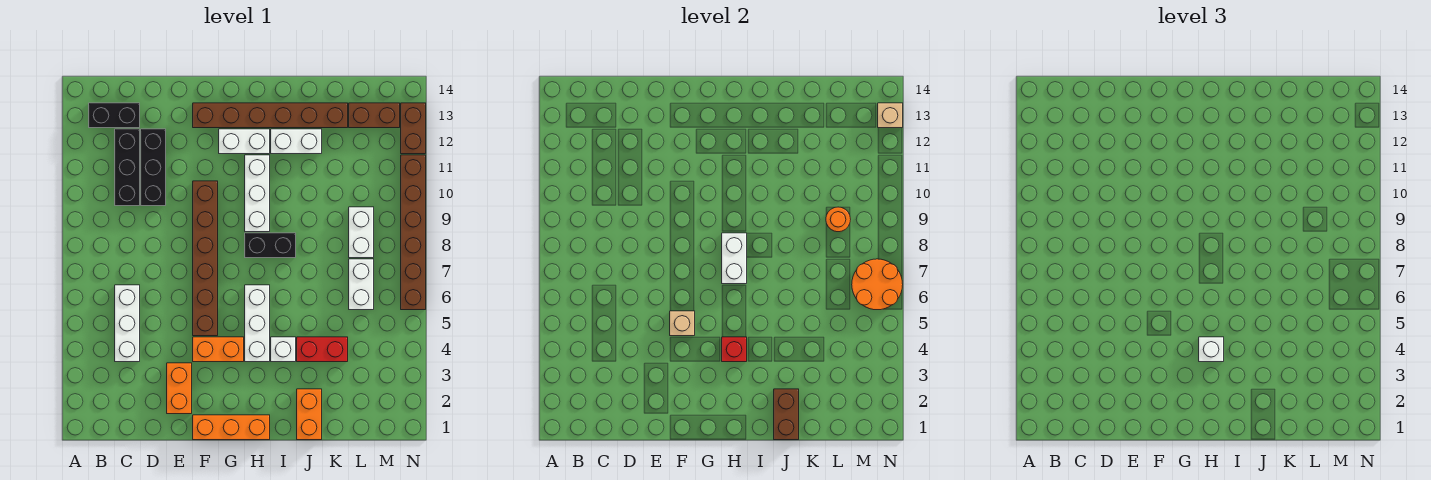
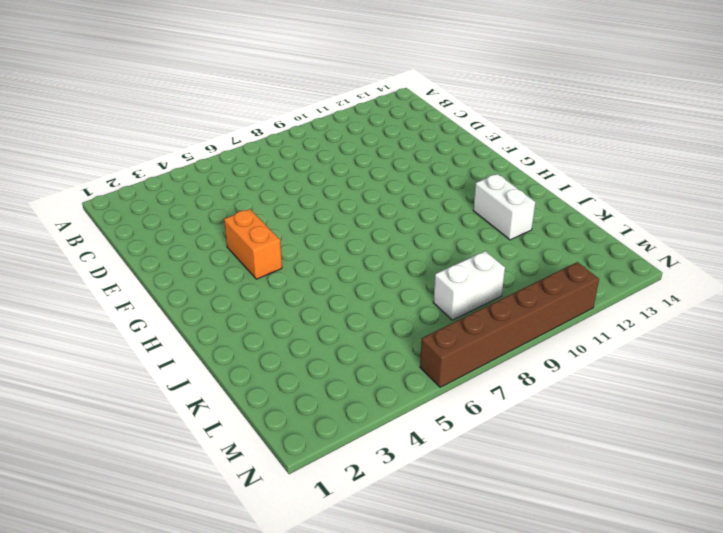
none -> black 1x2 brick [89,103,140,128]
none -> white 1x3 brick [115,285,140,362]
none -> black 1x3 brick [115,129,140,206]
none -> black 1x3 brick [141,129,166,206]

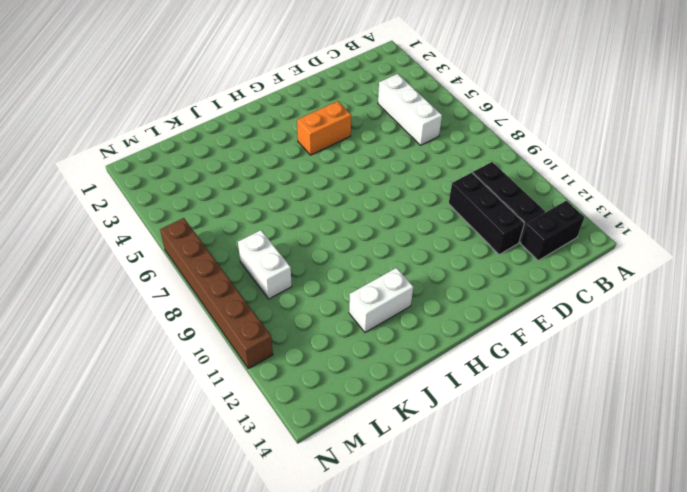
none -> orange 1x2 brick [167,363,192,414]
none -> orange 1x3 brick [193,415,270,440]
none -> brown 1x6 brick [193,181,218,336]
none -> brown 1x6 brick [193,103,348,128]

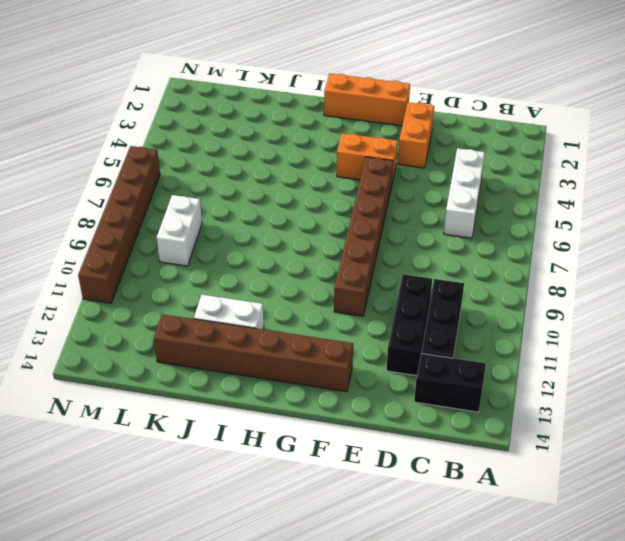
none -> white 1x2 brick [219,129,270,154]
none -> white 1x3 brick [245,285,270,362]
none -> black 1x2 brick [245,233,296,258]
none -> white 1x3 brick [245,155,270,232]

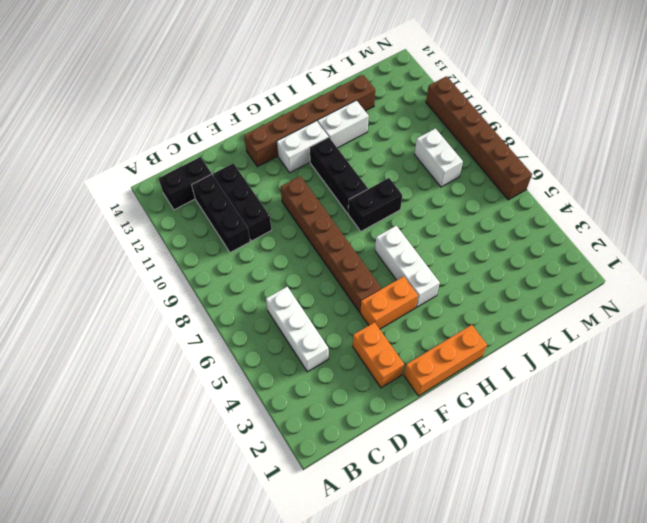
black 1x3 brick [310,137,368,213] -> white 1x3 brick [245,155,270,232]
none -> white 1x1 brick [271,337,296,362]
none -> orange 1x2 brick [297,389,322,440]
none -> red 1x2 brick [297,337,348,362]
none -> white 1x2 brick [349,259,374,310]

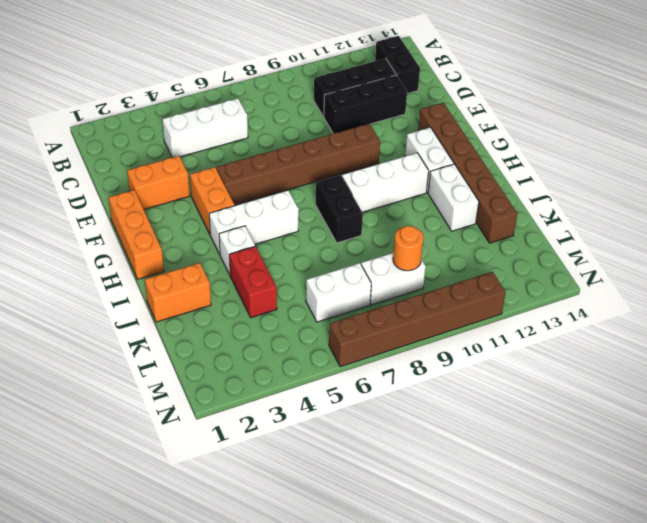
none -> brown 1x2 brick [349,103,400,128]
none -> brown 1x2 brick [401,103,426,154]
none -> tan 1x1 brick [670,311,695,336]
none -> red 1x1 brick [722,337,747,362]

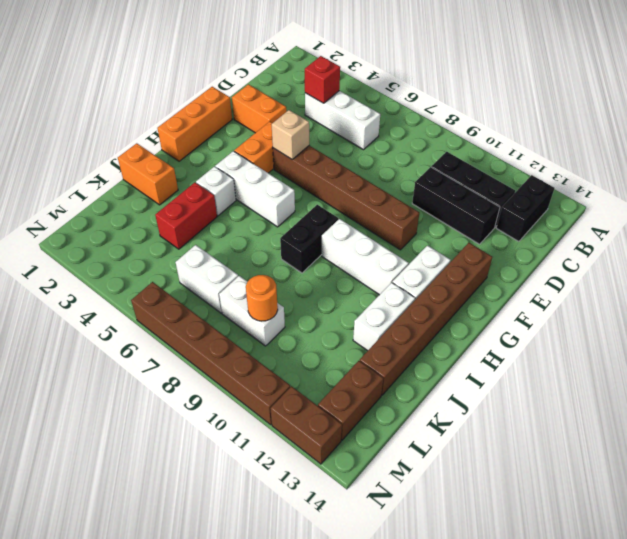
red 1x1 brick [305,56,340,103] -> red 1x1 brick moved to [722,337,747,362]
none -> white 1x2 brick [722,233,747,284]
none -> brown 1x2 brick [774,389,799,440]
none -> orange 2x2 round brick [852,259,903,310]
none -> tan 1x1 brick [878,103,903,128]

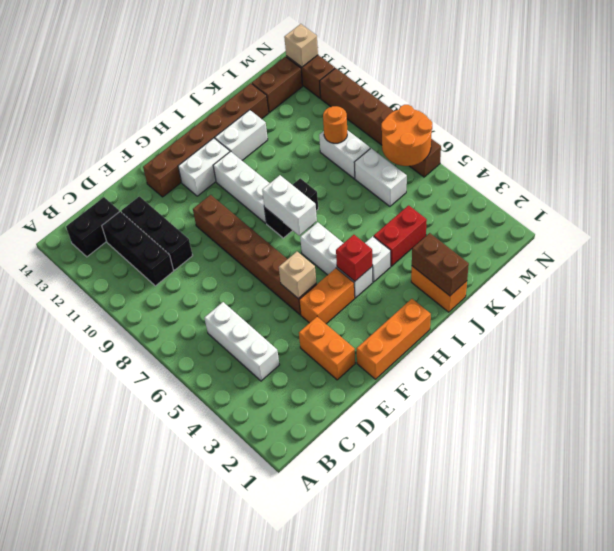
none -> white 1x1 brick [1199,337,1224,362]

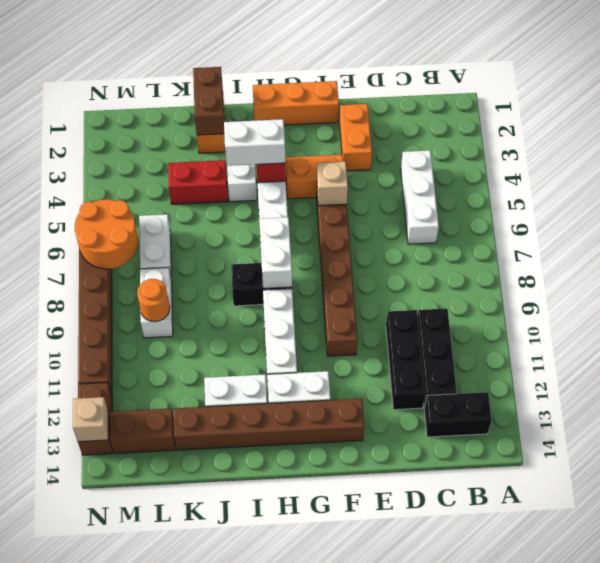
white 1x2 brick [224,119,285,166] -> white 1x1 brick [1199,337,1224,362]

